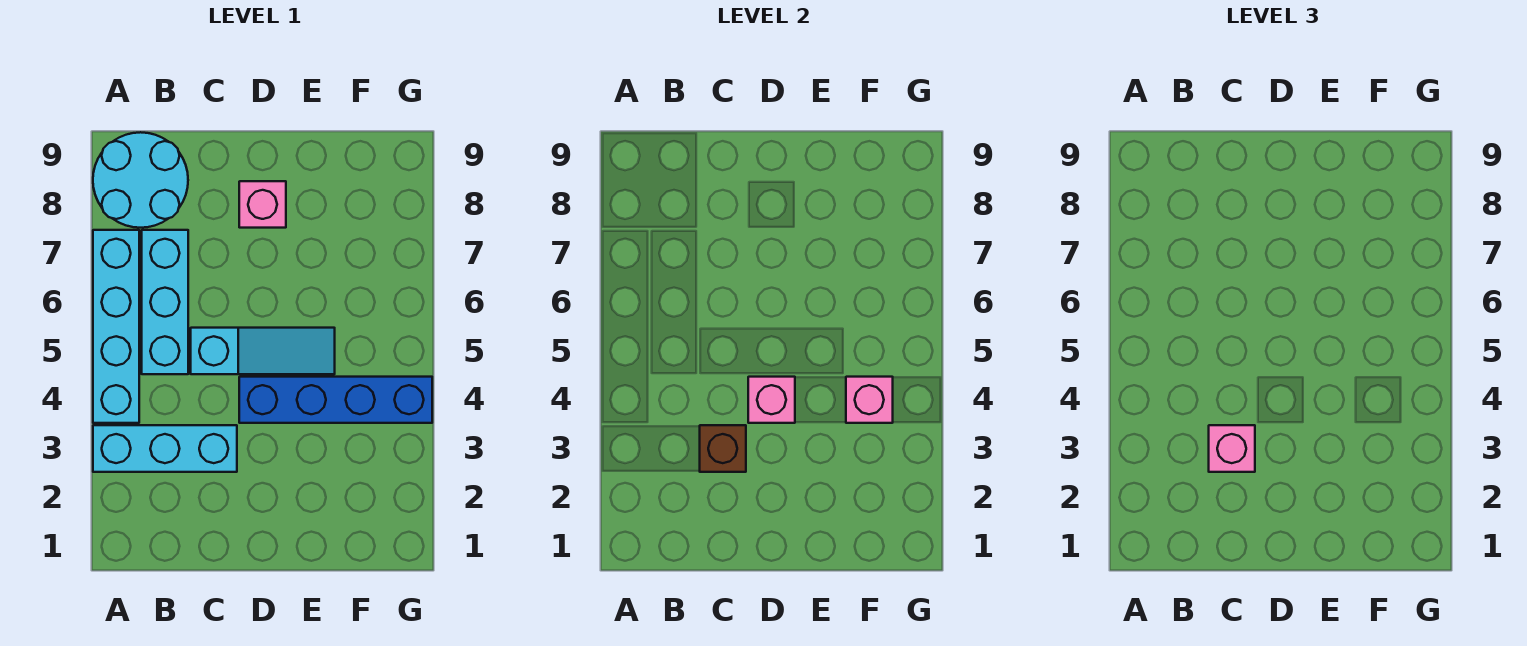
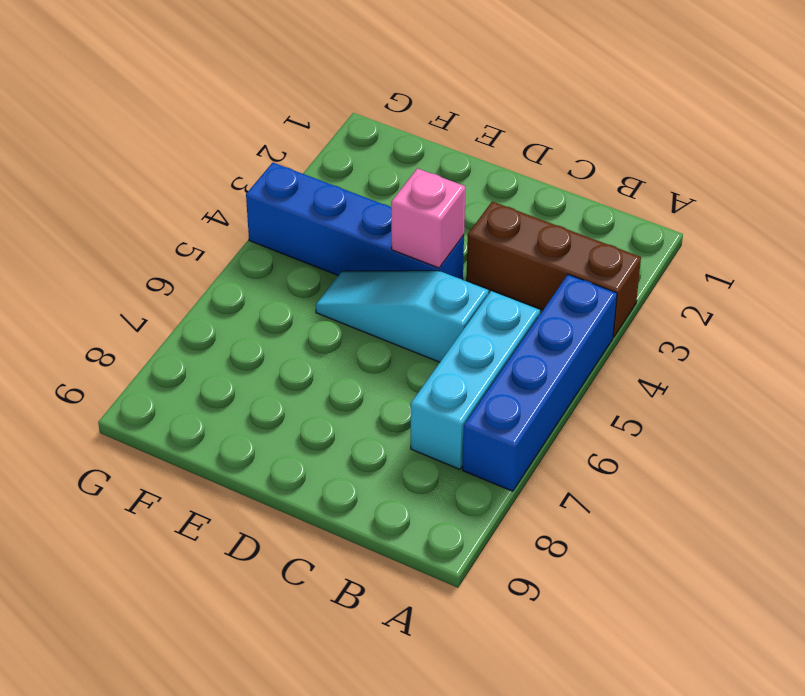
brown 1x3 brick [466,202,641,337] -> cyan 1x3 brick [93,425,237,472]
blue 1x4 brick [463,275,617,491] -> cyan 1x4 brick [93,230,139,423]
none -> cyan 2x2 round brick [93,132,188,228]
none -> pink 1x1 brick [239,181,286,228]

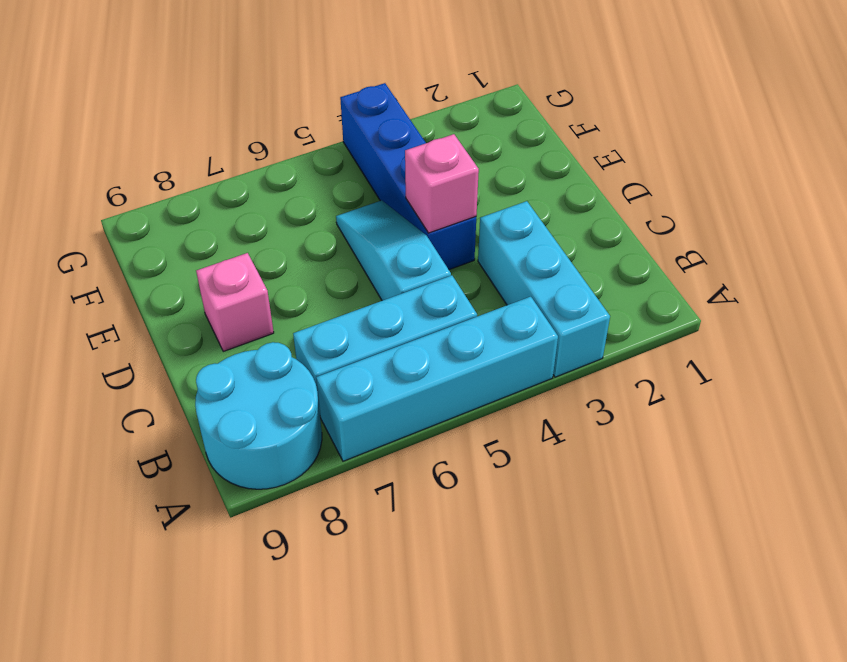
none -> brown 1x1 brick [700,425,746,472]
none -> pink 1x1 brick [846,377,893,423]

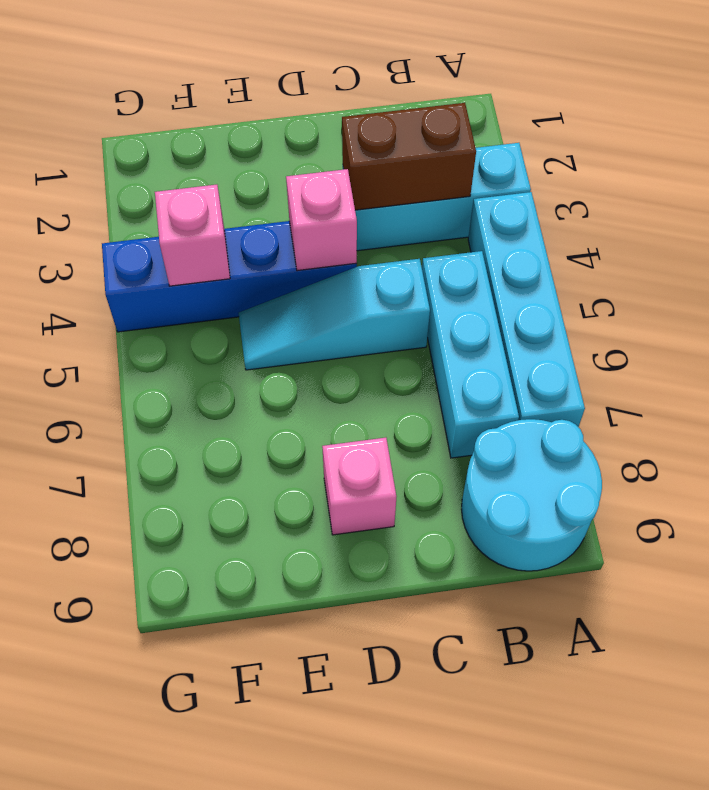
brown 1x2 brick [342,103,476,210] -> brown 1x1 brick [700,425,746,472]
none -> pink 1x1 brick [1209,425,1255,472]

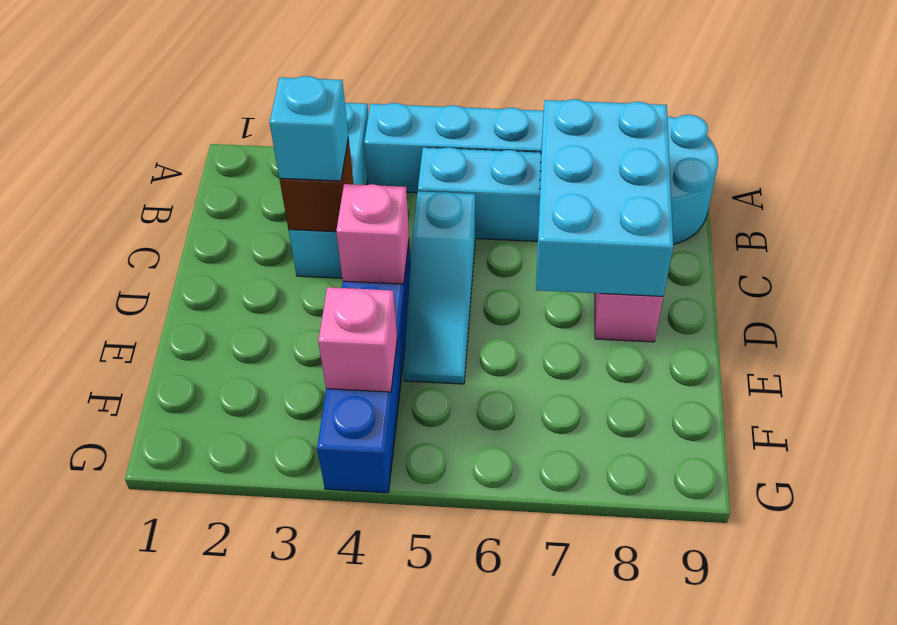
cyan 2x3 brick [536,99,673,296] -> none
cyan 1x1 brick [270,76,348,181] -> pink 1x1 brick [1209,425,1255,472]

